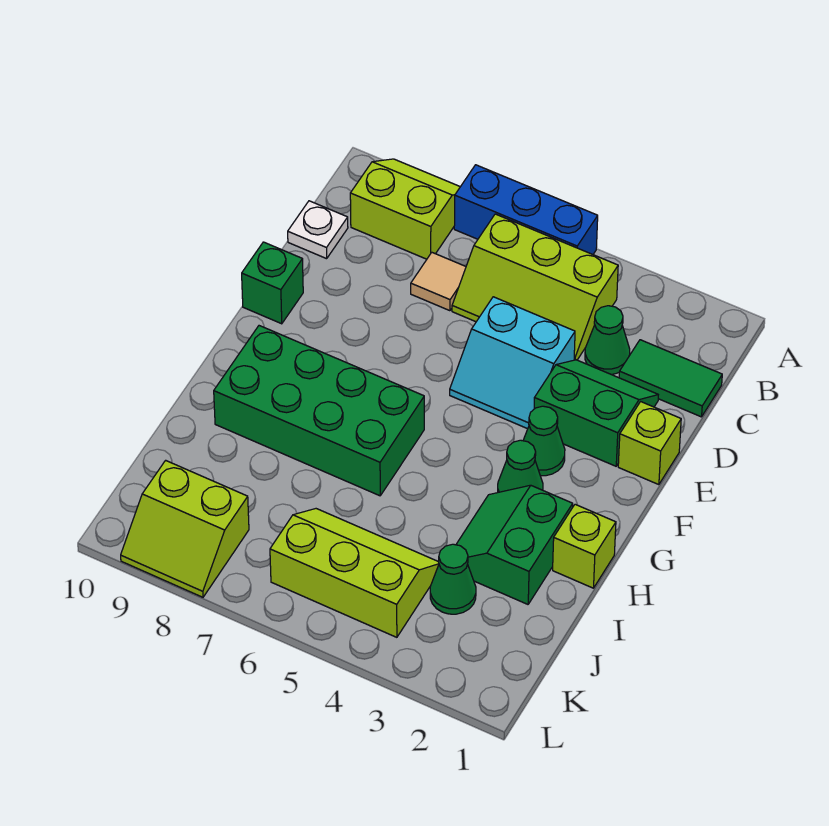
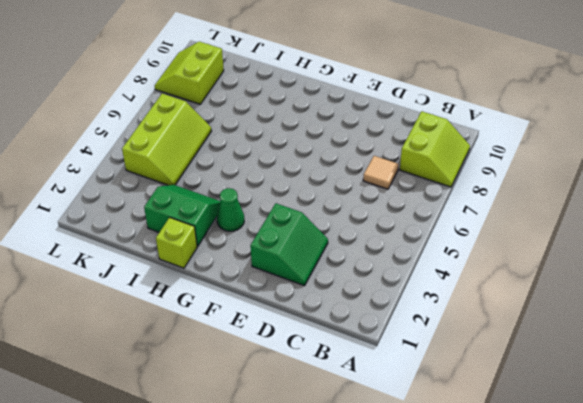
none -> blue 1x3 brick [454,165,598,254]
none -> lime 2x3 slope [452,214,618,360]
none -> green 1x2 tile [619,340,722,417]

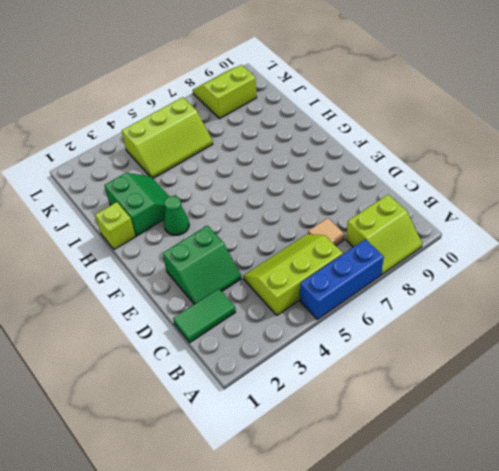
none -> green 1x1 cone [585,306,630,375]
none -> white 1x1 plate [288,201,348,259]
none -> cyan 2x2 slope [450,297,575,429]

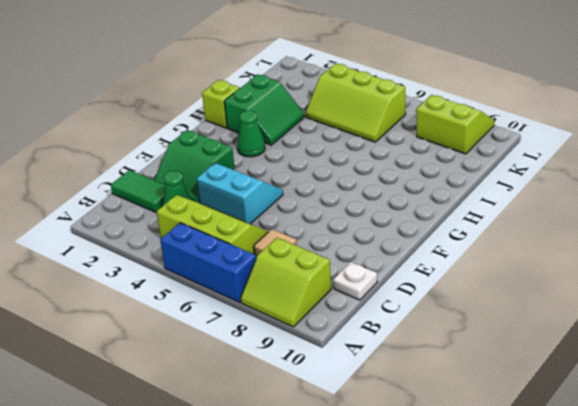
none -> lime 1x1 brick [618,402,681,485]
none -> green 1x1 brick [242,242,303,324]
none -> green 1x1 cone [523,406,565,476]

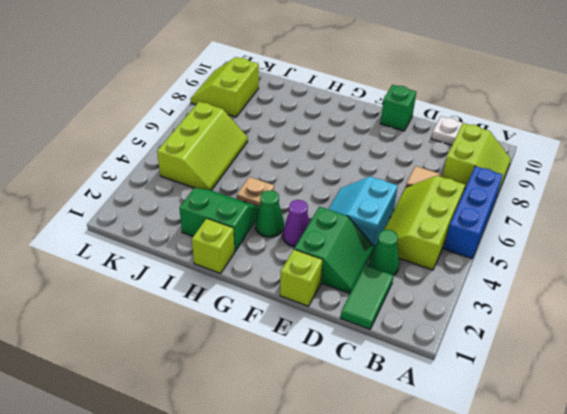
purple 1x1 cone [283,200,310,247] -> green 1x1 cone [523,406,565,476]
tan 1x1 plate [237,177,274,207] -> none
none -> green 2x4 brick [214,326,424,496]
none -> green 1x1 cone [430,544,476,614]

